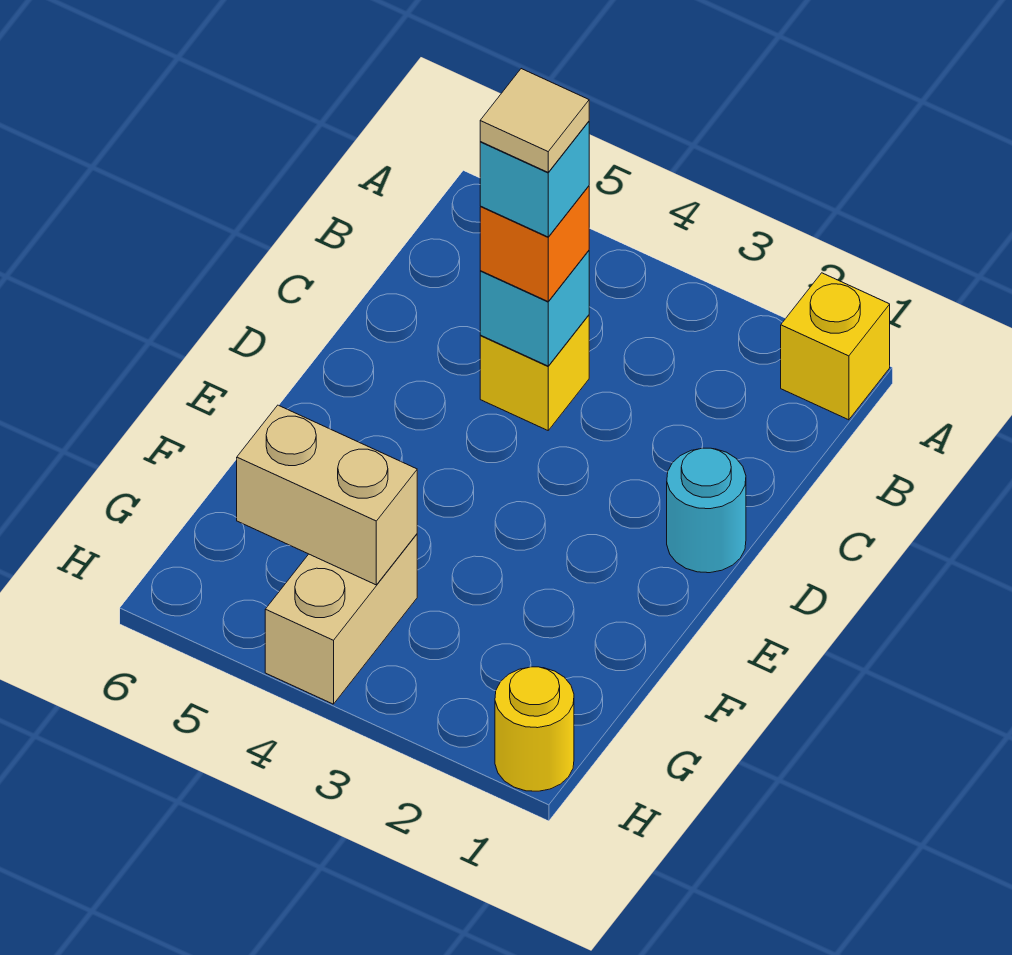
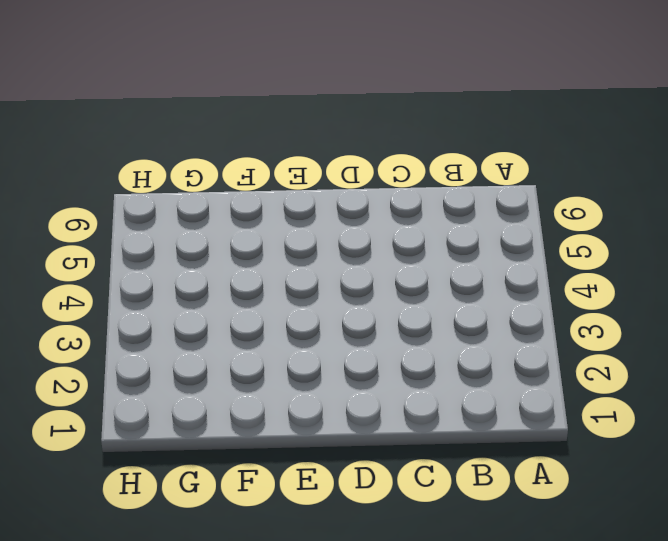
none -> yellow 1x1 brick [781,273,890,420]
none -> yellow 1x1 brick [480,315,589,430]

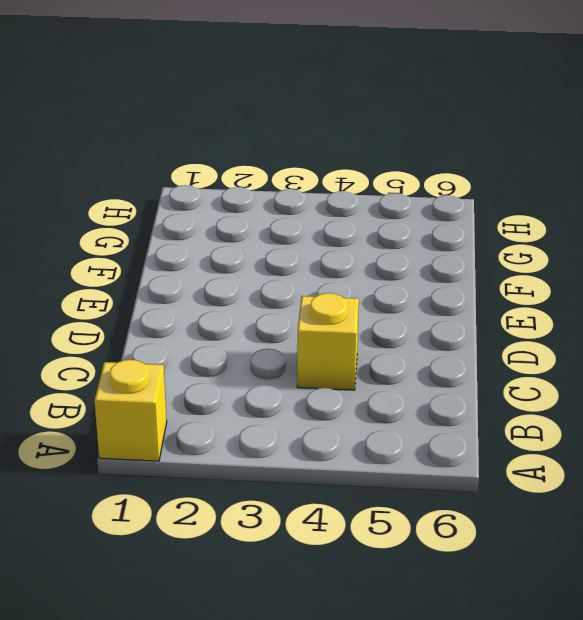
none -> cyan 1x1 round brick [667,448,746,573]
none -> tan 1x2 brick [265,534,417,704]

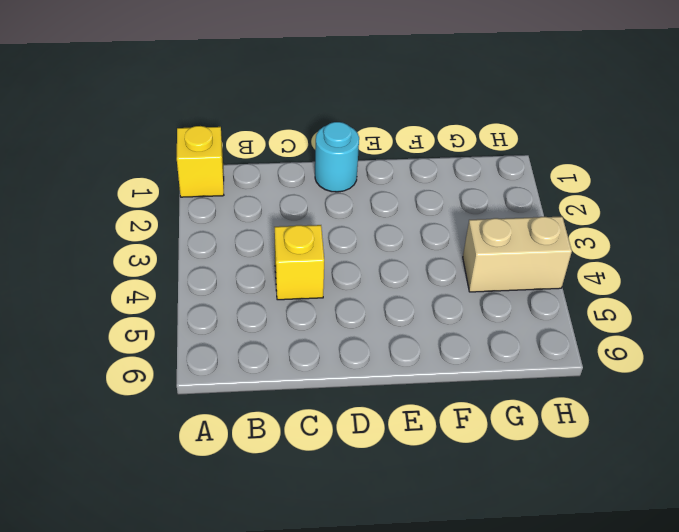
none -> yellow 1x1 round brick [495,667,574,791]
none -> cyan 1x1 brick [480,251,589,366]

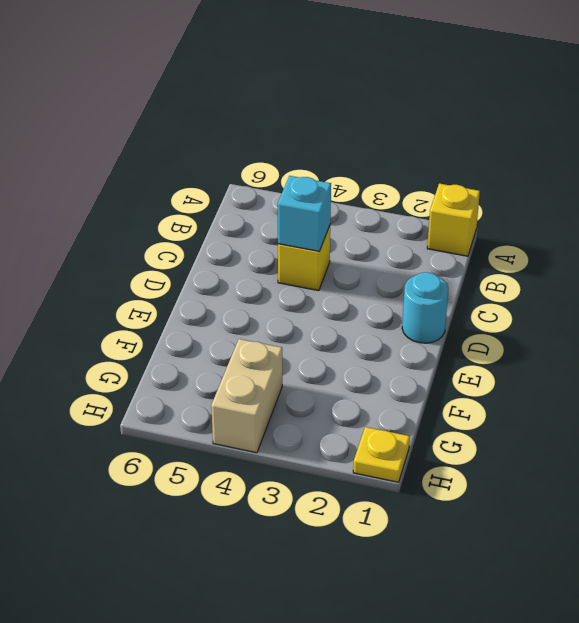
yellow 1x1 plate [353,427,410,482] -> yellow 1x1 round brick [495,667,574,791]
none -> tan 1x2 brick [237,405,417,585]
none -> orange 1x1 brick [480,186,589,301]

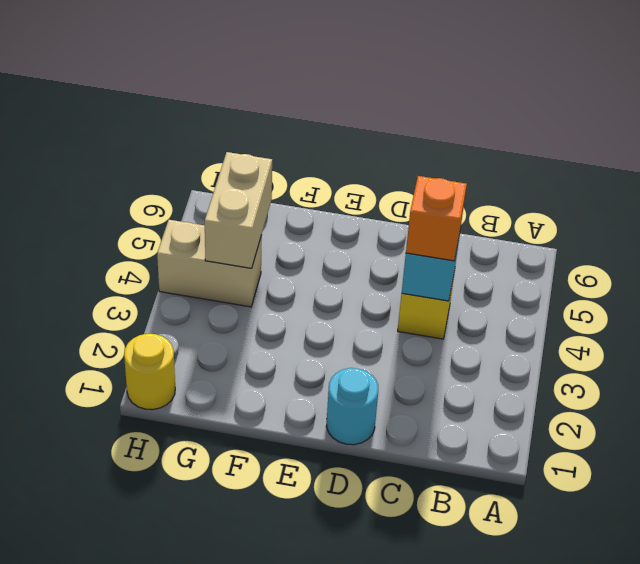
none -> yellow 1x1 brick [781,273,890,420]
none -> cyan 1x1 brick [480,121,589,237]

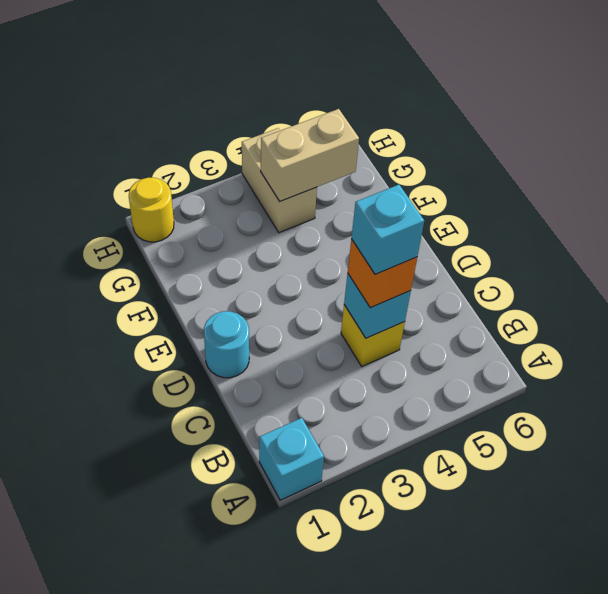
cyan 1x1 brick [259,418,324,500] -> yellow 1x1 brick [781,273,890,420]
none -> tan 1x1 tile [480,69,589,172]

